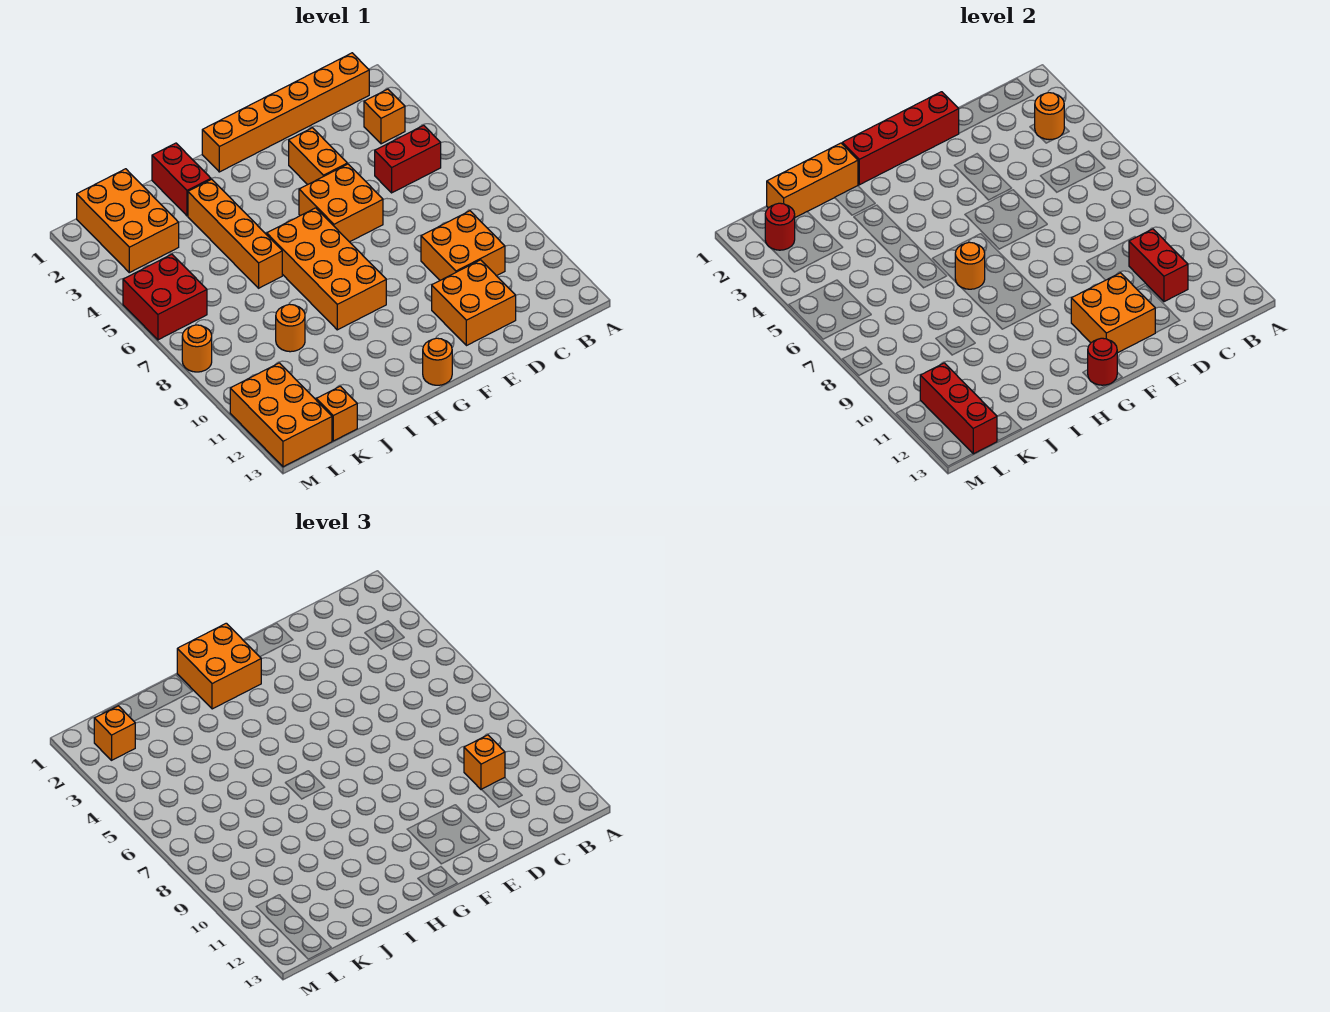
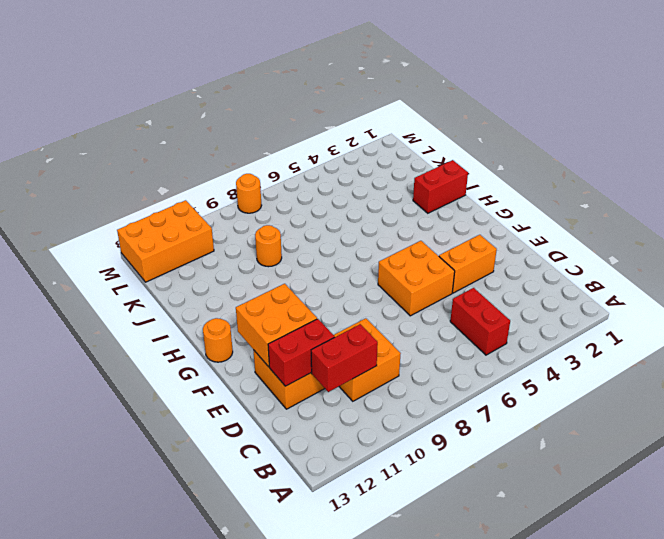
red 1x2 brick [268,319,335,386] -> none
none -> orange 1x6 brick [202,53,369,172]
none -> orange 1x1 brick [364,89,405,144]
none -> orange 2x4 brick [267,208,386,330]

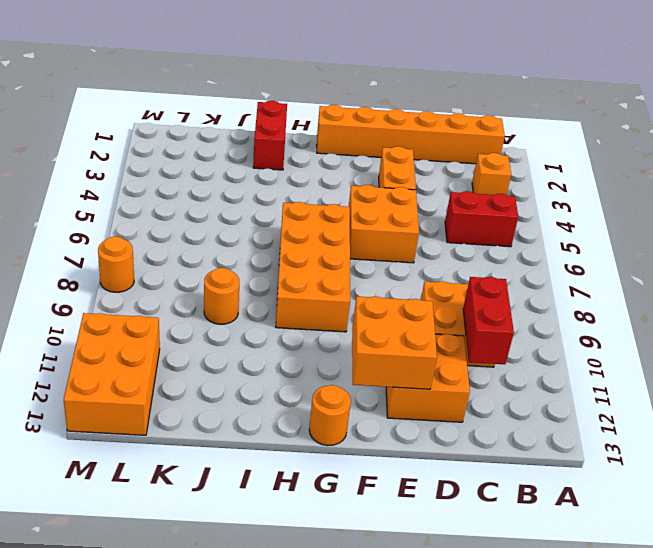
none -> orange 1x4 brick [188,179,282,288]
none -> orange 2x3 brick [77,169,179,273]
none -> orange 1x1 brick [316,386,357,441]

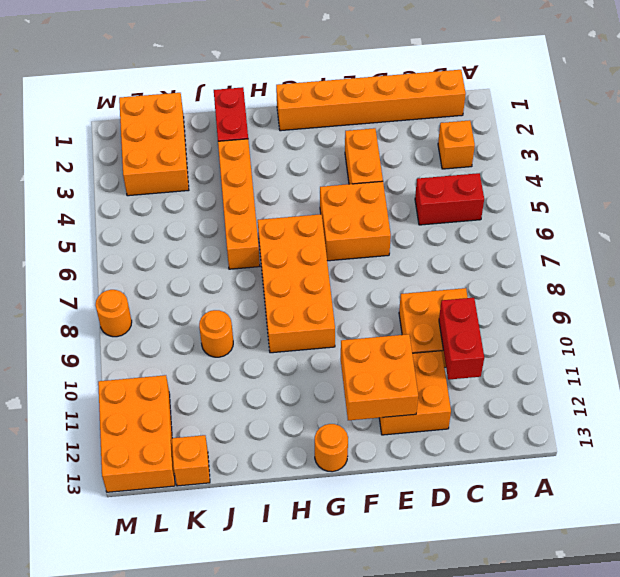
none -> red 2x2 brick [123,254,207,340]
none -> orange 1x1 round brick [1035,93,1064,140]
none -> red 1x4 brick [842,92,959,185]

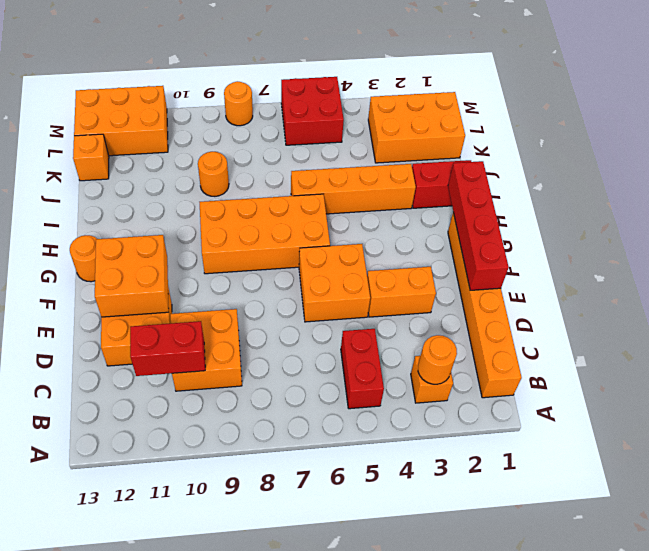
none -> red 1x1 round brick [1088,338,1117,385]
none -> orange 1x1 round brick [955,242,985,289]
none -> orange 1x3 brick [767,143,858,217]

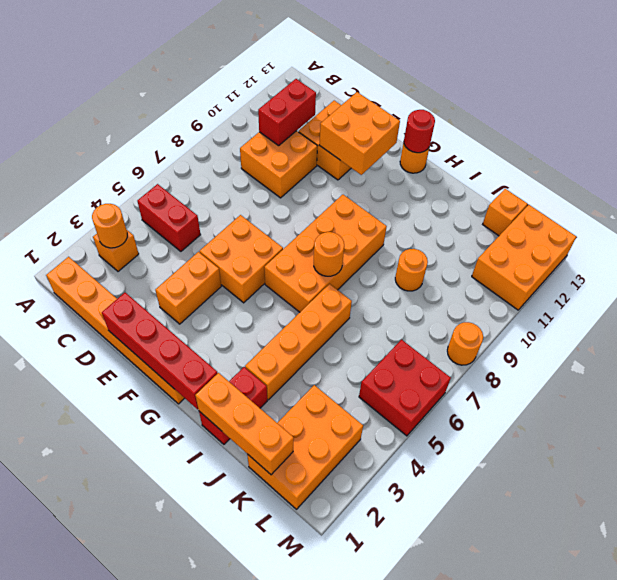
none -> red 1x1 round brick [765,203,795,250]
none -> red 1x3 brick [920,363,997,454]
none -> orange 1x1 brick [464,735,505,790]

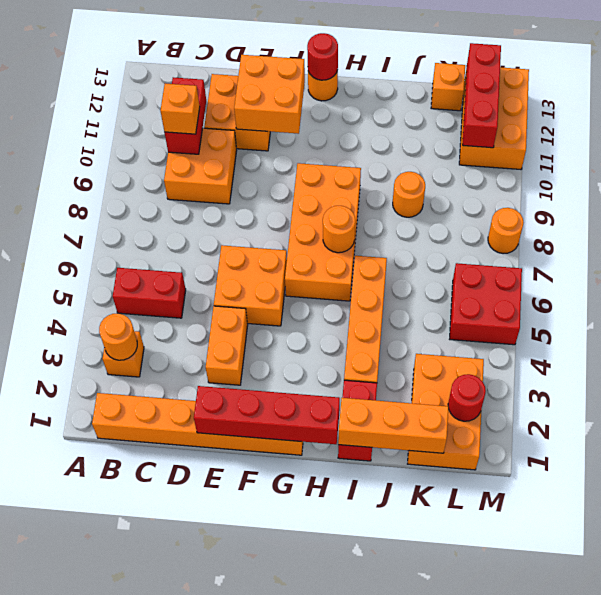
none -> orange 2x2 brick [177,623,261,709]
none -> orange 1x1 brick [94,706,135,760]

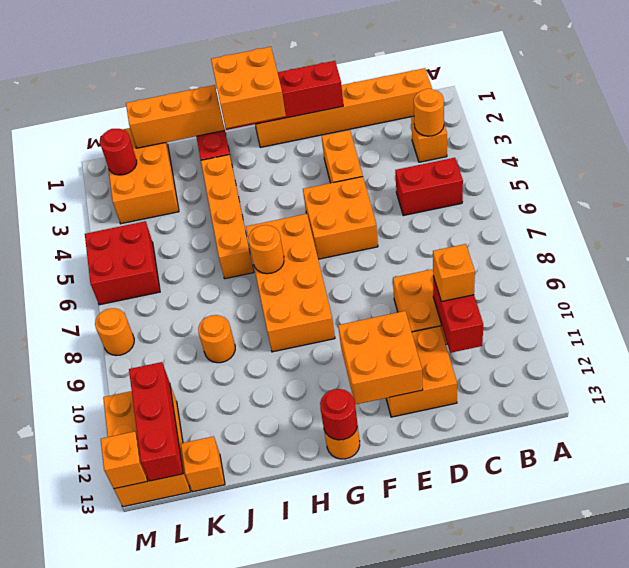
orange 1x1 brick [101,432,148,489] -> orange 1x1 brick moved to [94,706,135,760]

